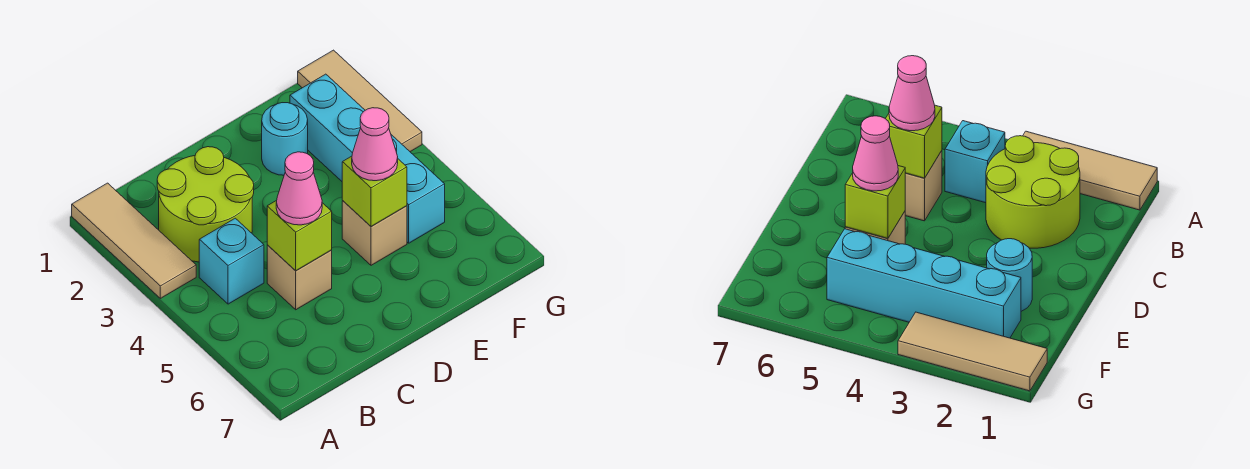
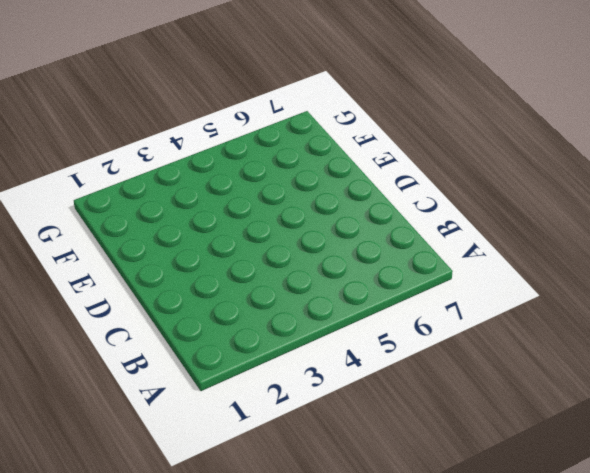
none -> tan 1x3 tile [72,183,196,298]
none -> lime 2x2 round brick [157,147,254,262]
none -> cyan 1x1 brick [199,218,264,304]

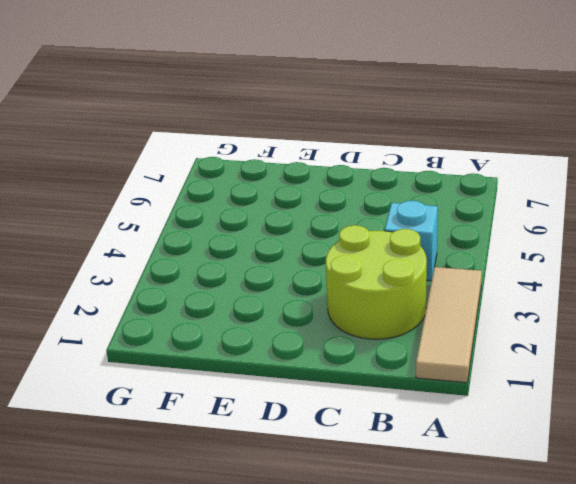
none -> tan 1x1 brick [267,245,332,310]
none -> cyan 1x1 round brick [262,103,308,175]
none -> tan 1x1 brick [342,201,407,265]

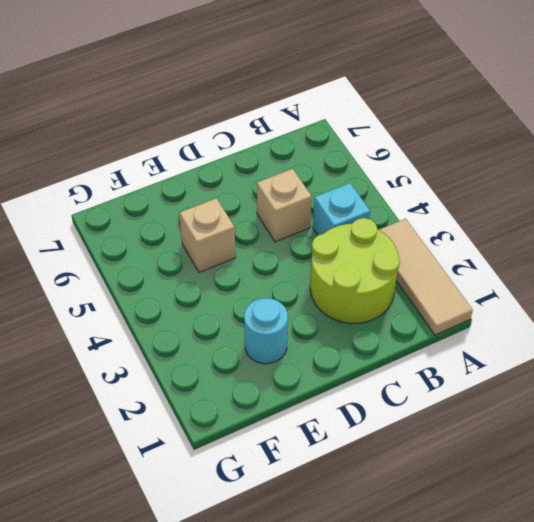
none -> cyan 1x4 brick [290,74,445,243]
none -> tan 1x3 tile [298,50,422,152]
none -> lime 1x1 brick [267,200,332,271]

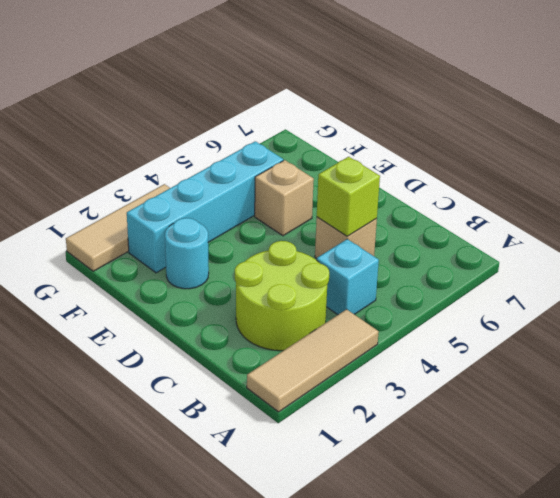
none -> lime 1x1 brick [342,156,407,227]
none -> pink 1x1 cone [276,152,322,225]
none -> pink 1x1 cone [352,108,398,181]

